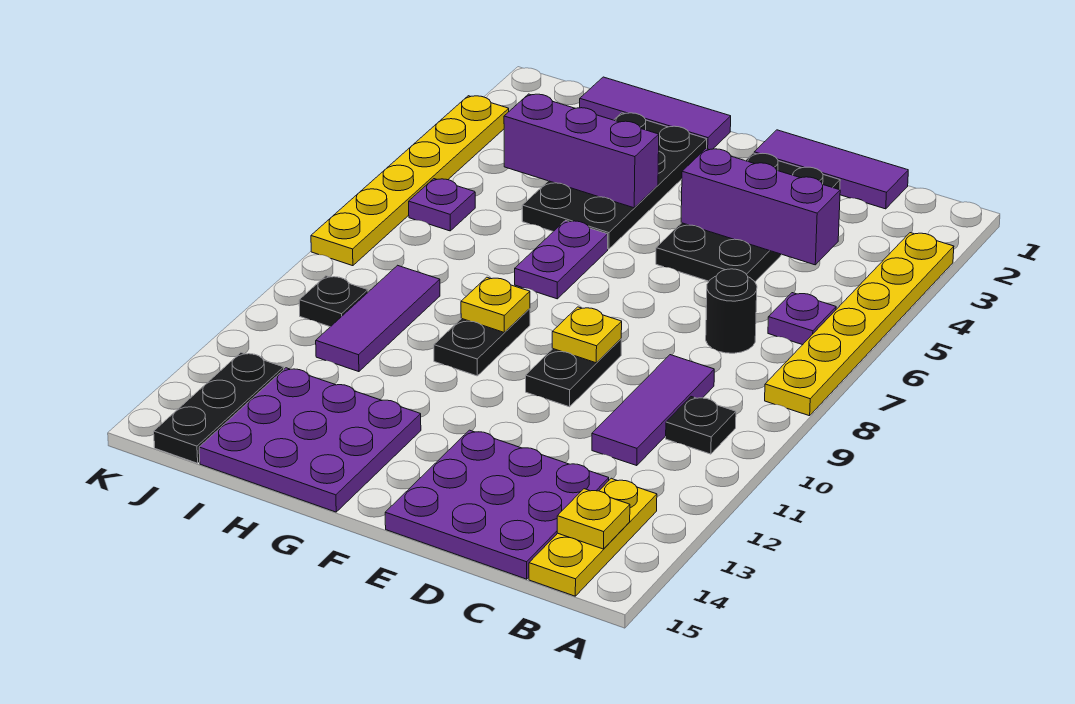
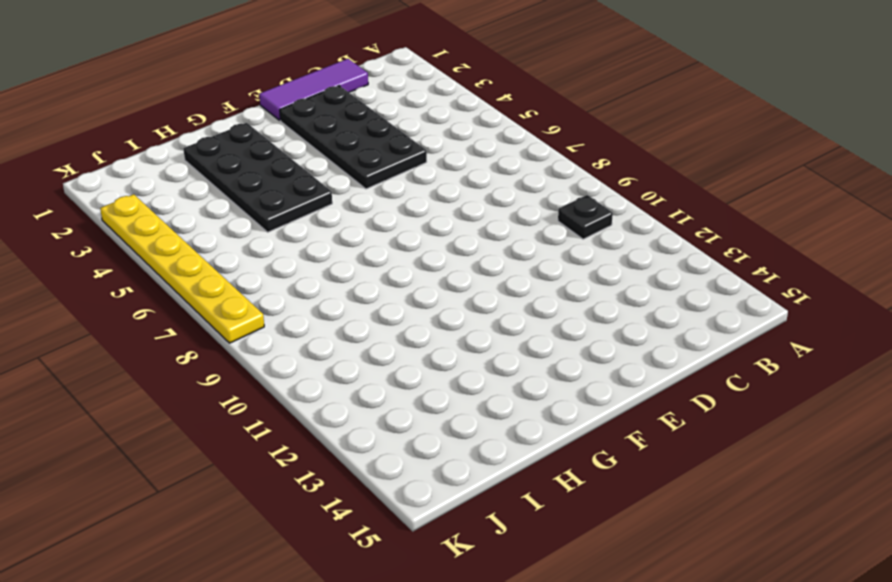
none -> yellow 1x6 plate [765,233,954,416]
none -> purple 1x1 plate [768,293,836,345]
none -> yellow 1x3 plate [529,478,657,596]

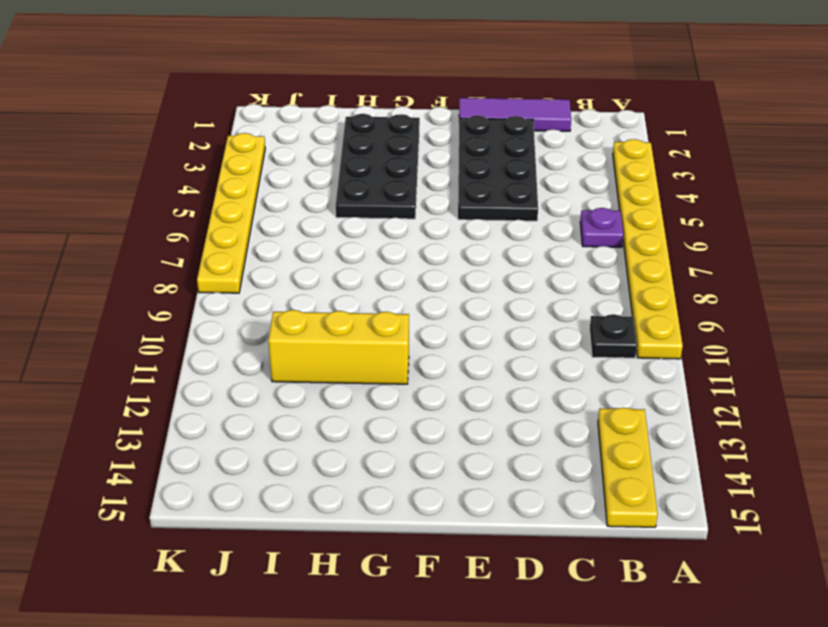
yellow 1x8 plate [613,139,683,359] -> yellow 1x6 plate [765,233,954,416]
yellow 1x3 brick [268,310,409,384] -> purple 1x3 tile [316,265,440,372]
none -> black 1x1 round brick [706,269,757,353]
none -> purple 1x3 tile [592,355,714,466]
none -> purple 3x3 plate [385,430,609,579]

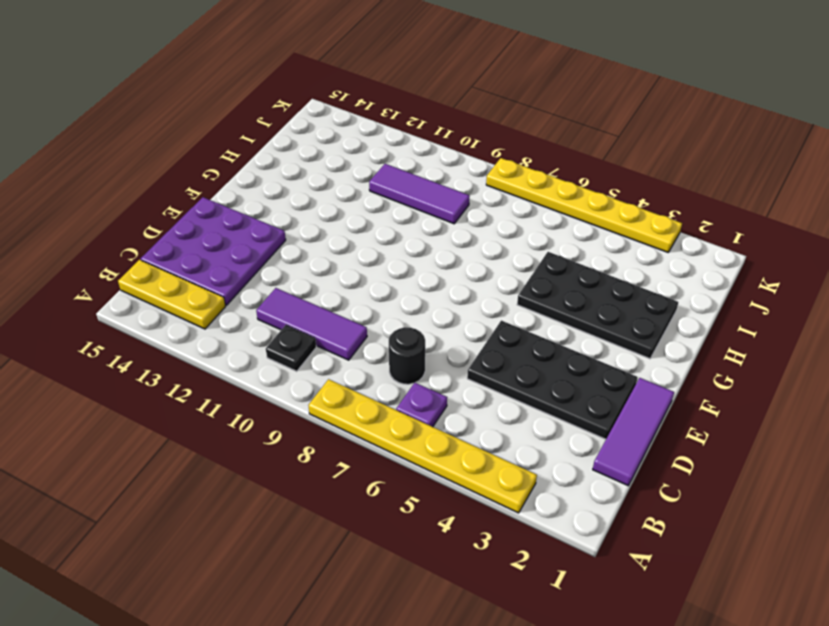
none -> black 1x2 plate [526,339,621,407]
none -> purple 1x3 tile [580,77,731,150]
none -> purple 1x2 plate [515,221,608,299]

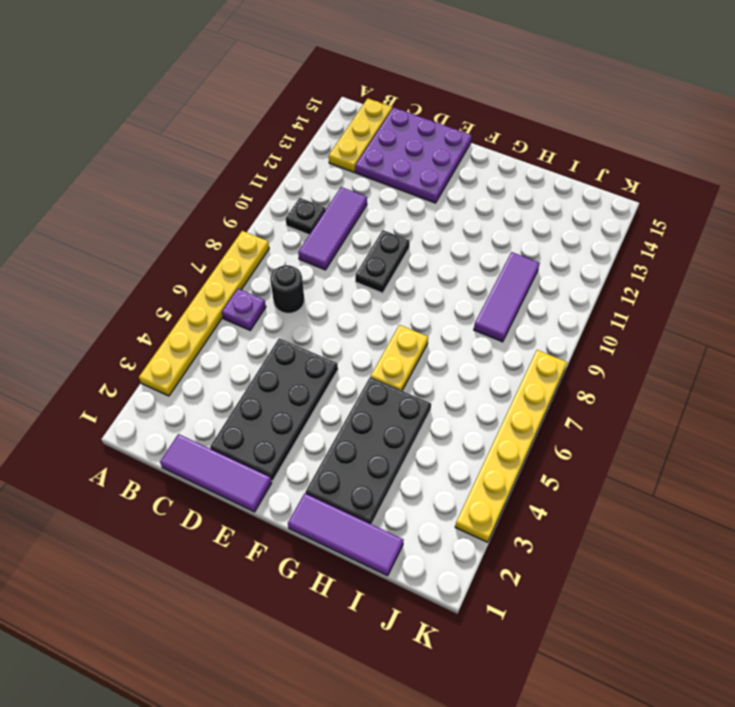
yellow 1x2 plate [371,325,428,391] -> purple 1x2 plate [515,221,608,299]
none -> black 1x2 plate [434,309,530,376]
none -> purple 3x3 plate [199,368,421,512]
none -> purple 1x1 plate [409,179,475,231]

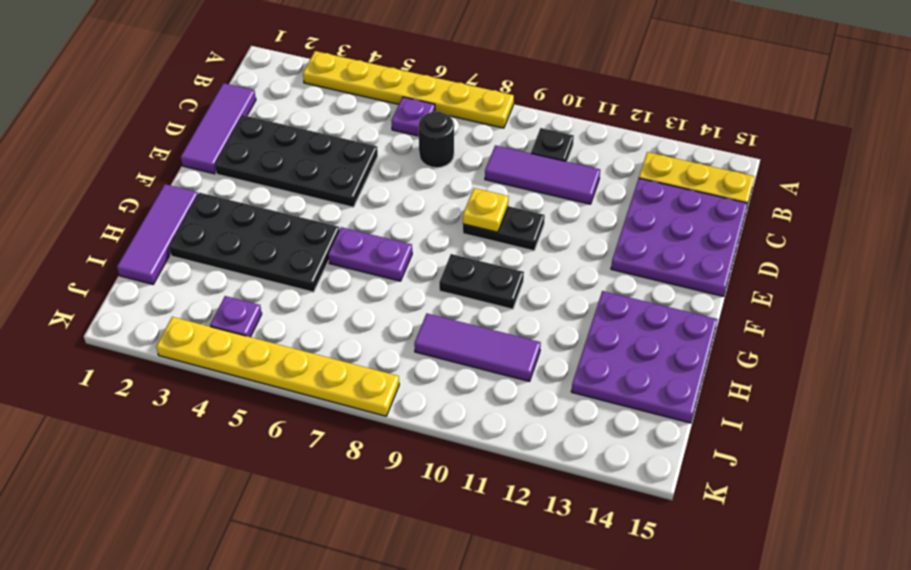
purple 1x1 plate [210,296,262,337] -> purple 1x1 plate moved to [409,179,475,231]
none -> black 1x1 plate [299,276,368,327]
none -> black 1x3 plate [154,353,284,463]
none -> yellow 1x1 plate [557,489,630,549]

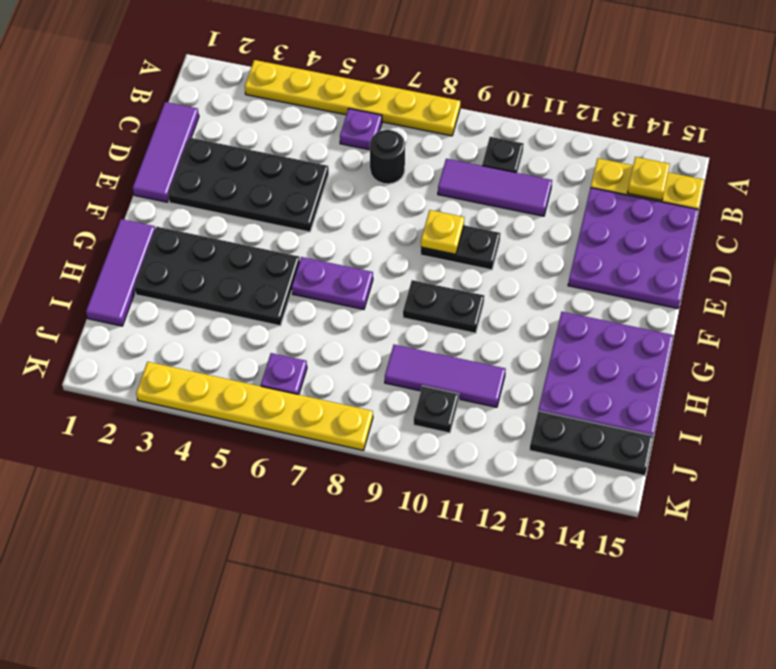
none -> purple 1x3 brick [681,149,840,265]
none -> purple 1x3 brick [504,94,659,208]
none -> yellow 1x1 plate [461,277,530,333]

